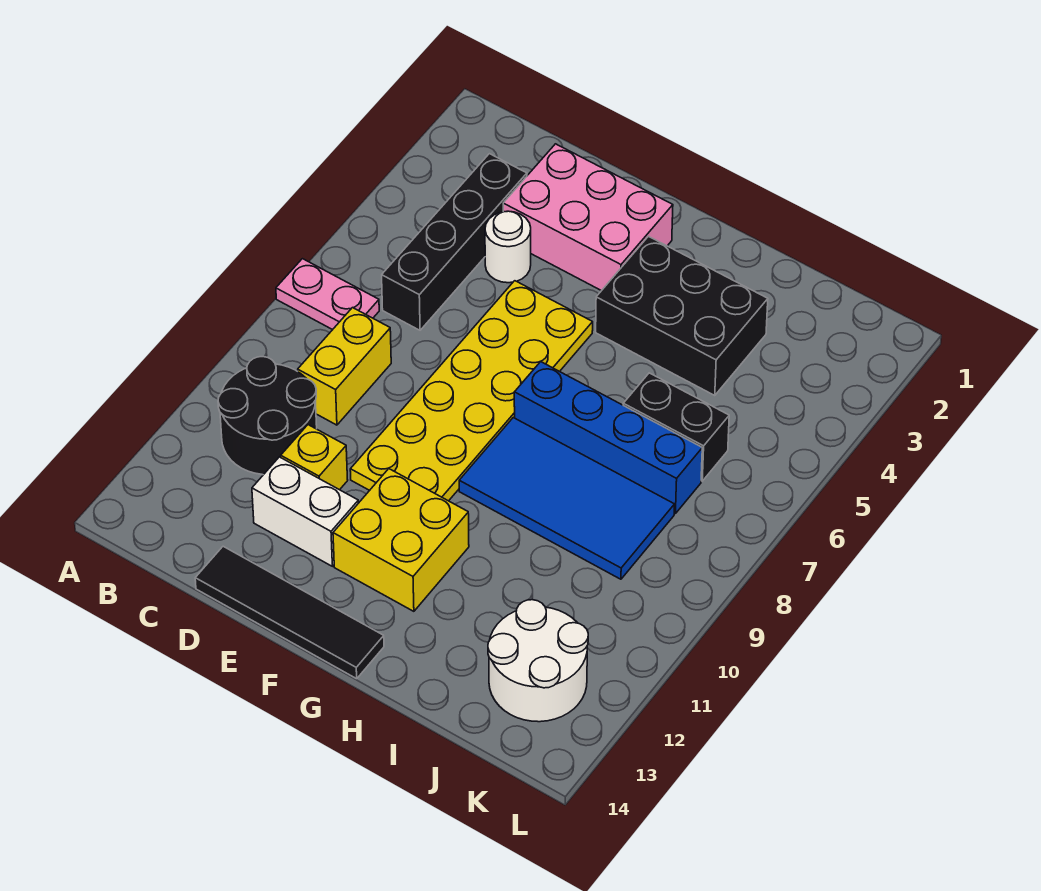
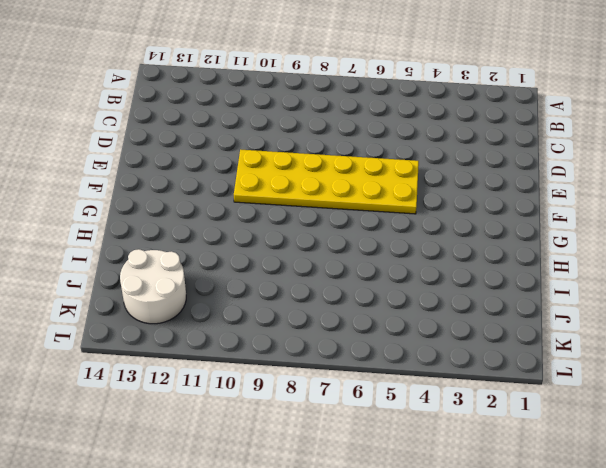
none -> pink 1x2 plate [276,259,379,330]
none -> black 2x2 round brick [218,357,317,475]
none -> black 1x4 brick [382,154,527,330]

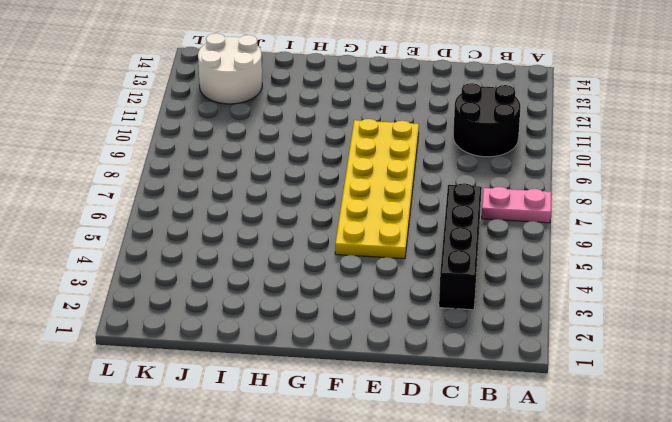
none -> yellow 1x2 brick [298,308,391,425]
none -> pink 2x3 brick [503,144,673,291]
none -> white 1x1 round brick [485,211,531,283]

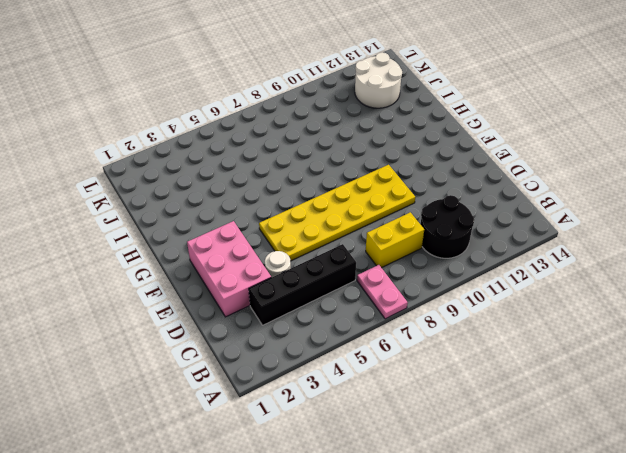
none -> yellow 1x1 brick [281,425,348,490]
none -> white 1x2 brick [252,457,358,566]
none -> black 1x4 tile [195,546,384,679]

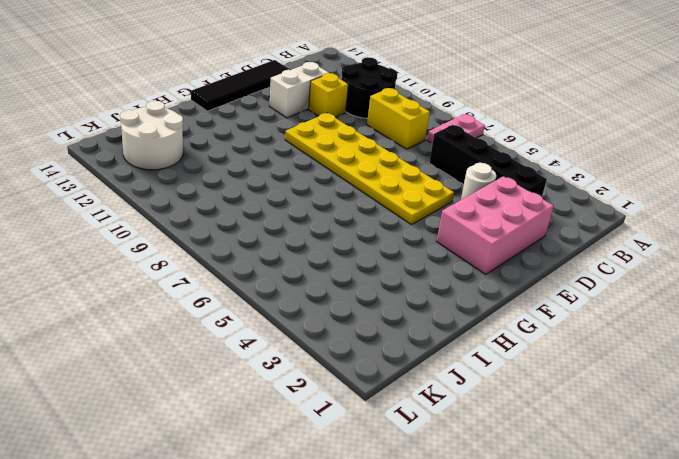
none -> yellow 2x2 brick [333,469,469,611]
none -> black 2x3 brick [596,236,768,395]
none -> blue 1x4 brick [514,362,702,513]

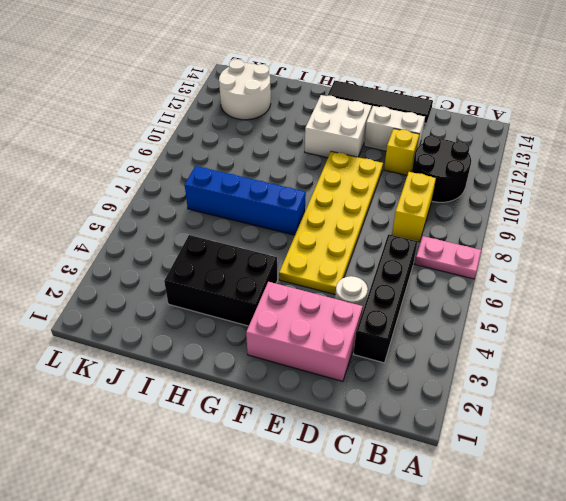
white 2x2 brick [305,95,372,158] -> yellow 2x2 brick [333,469,469,611]
none -> blue 2x4 tile [459,418,675,579]
none -> black 1x2 brick [623,373,729,481]

